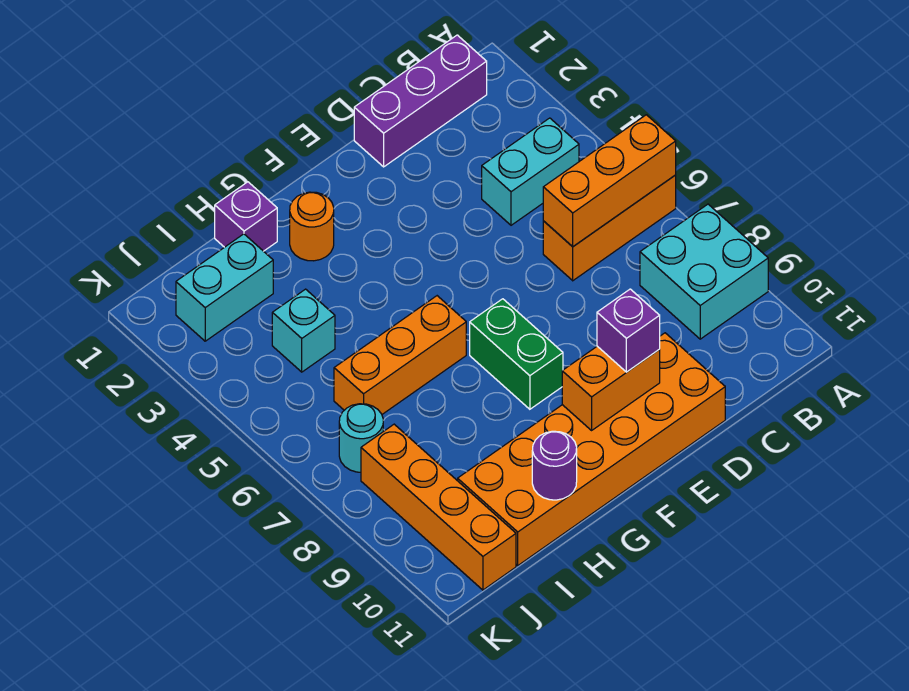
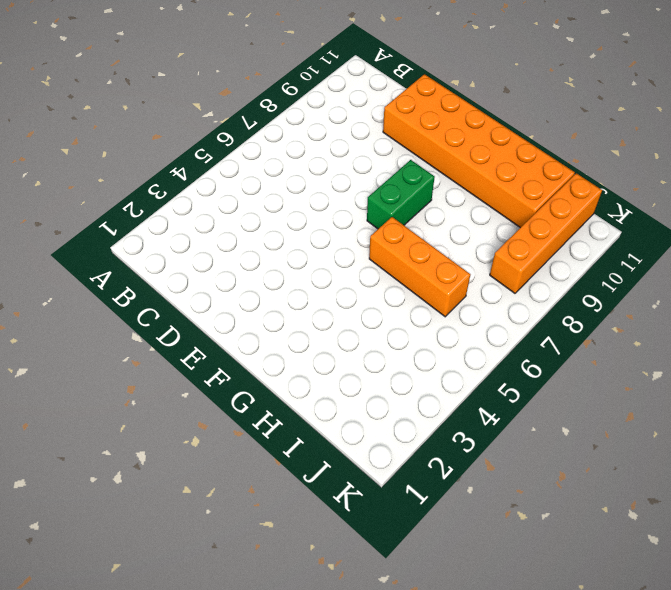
none -> orange 1x3 brick [543,175,676,281]
none -> cyan 2x2 brick [640,204,768,339]
none -> purple 1x3 brick [354,35,487,167]

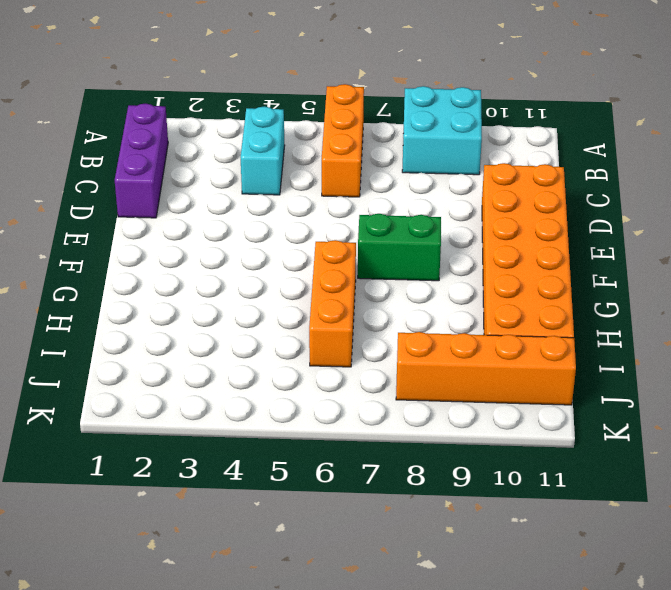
none -> orange 1x1 round brick [290,192,334,261]
none -> purple 1x1 brick [215,182,277,251]
none -> cyan 1x2 brick [176,234,273,341]

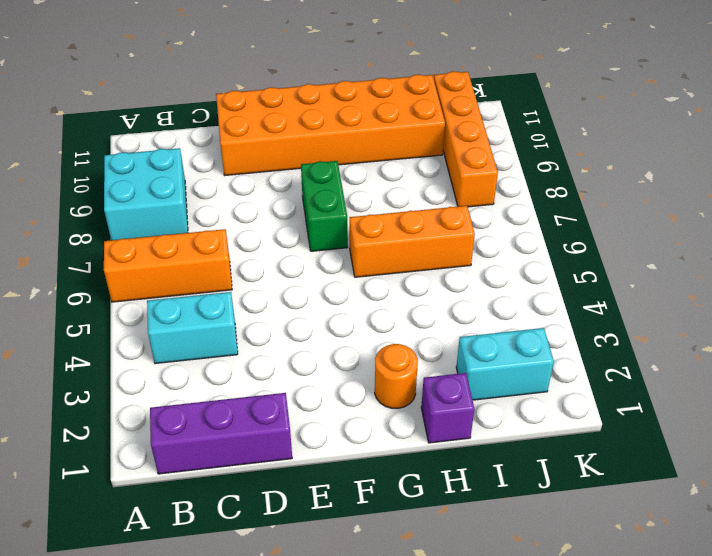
none -> cyan 1x1 brick [272,289,335,372]
none -> cyan 1x1 round brick [339,404,383,472]
none -> orange 1x3 brick [543,115,676,247]

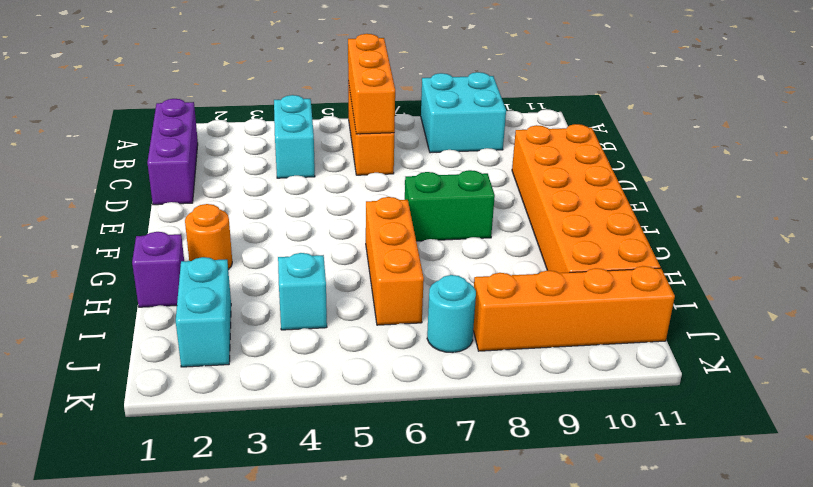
none -> orange 1x2 brick [562,346,660,430]
none -> purple 1x1 round brick [532,431,577,500]
none -> purple 1x1 brick [597,289,660,372]

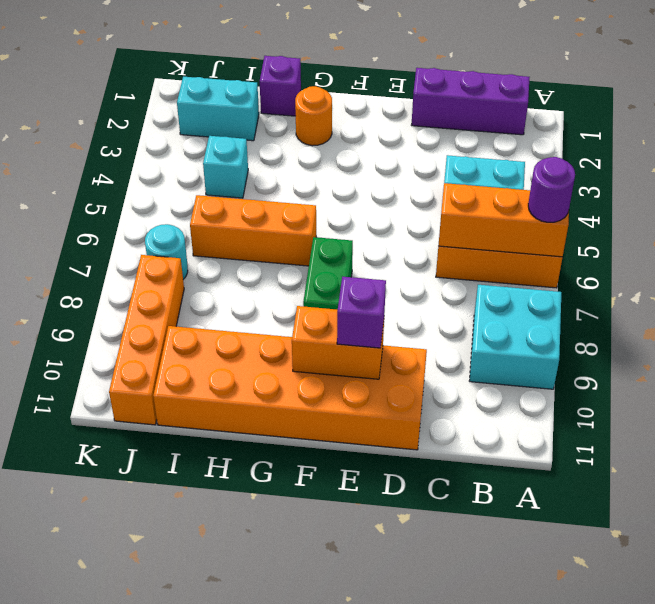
purple 1x1 round brick [528,157,575,222] -> purple 1x1 round brick moved to [532,431,577,500]

